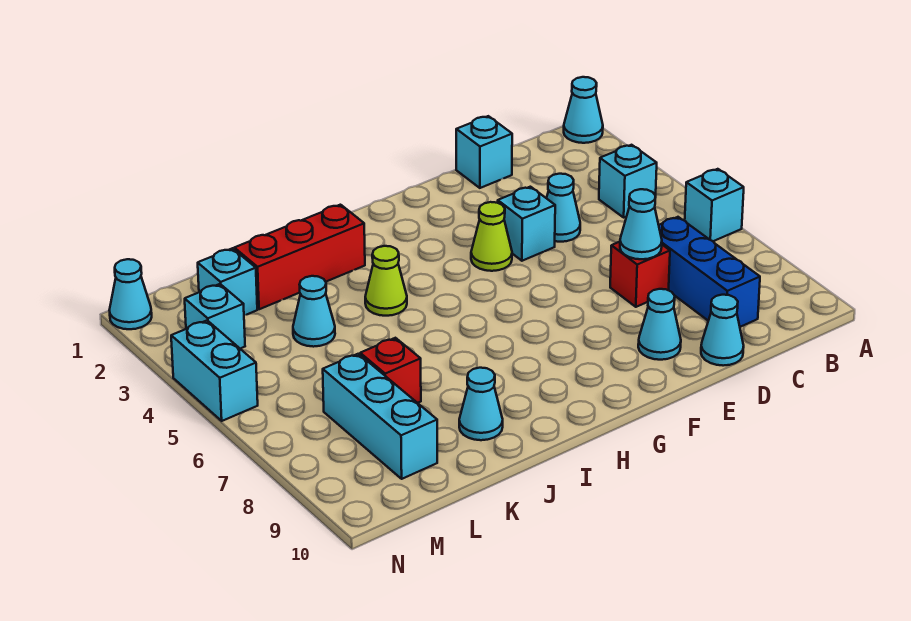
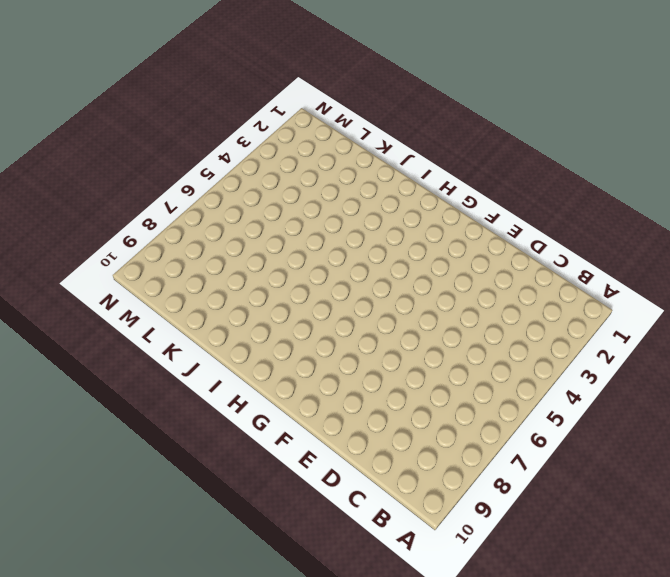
none -> cyan 1x1 cone [564,77,603,143]
none -> cyan 1x1 brick [685,169,744,241]
none -> cyan 1x1 brick [599,145,657,217]

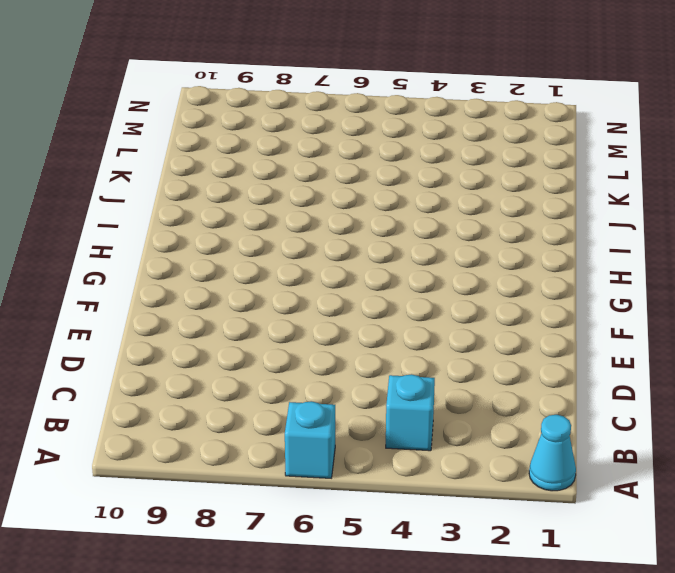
none -> blue 1x3 brick [659,217,760,327]
none -> cyan 1x1 brick [456,116,512,188]
none -> cyan 1x1 cone [547,174,580,242]

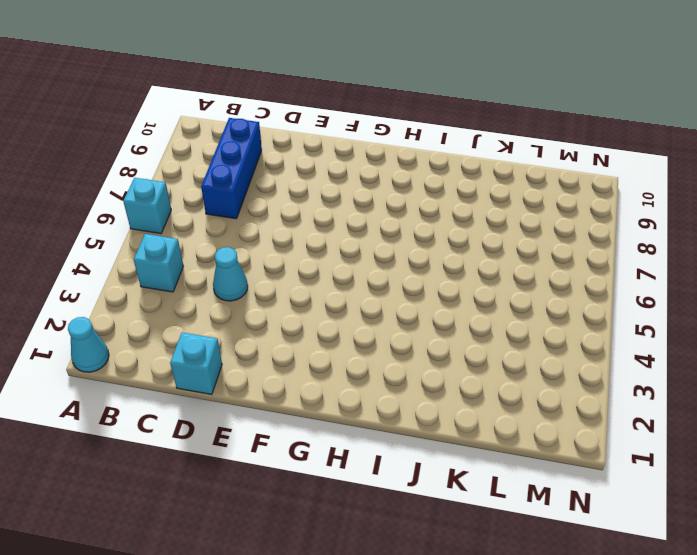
none -> red 1x1 brick [610,242,670,307]
none -> cyan 1x1 cone [701,295,744,366]
none -> cyan 1x1 brick [498,187,555,261]

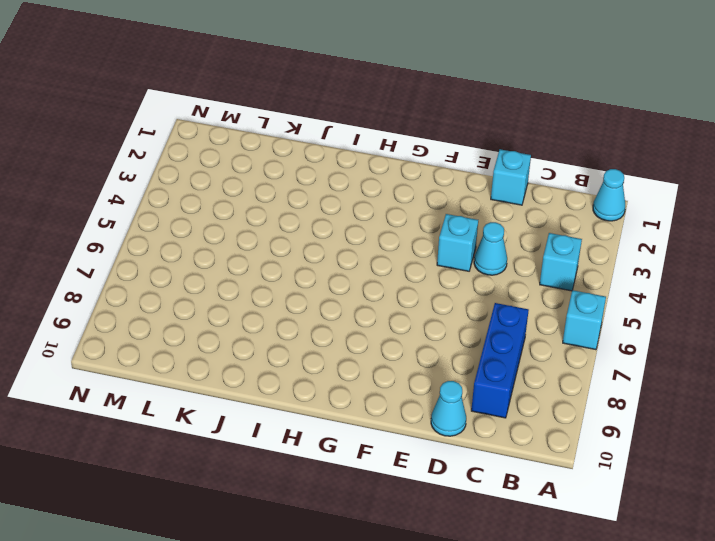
none -> red 1x1 brick [610,242,670,307]
none -> cyan 1x1 cone [638,289,681,360]
none -> lime 1x1 cone [471,202,512,271]

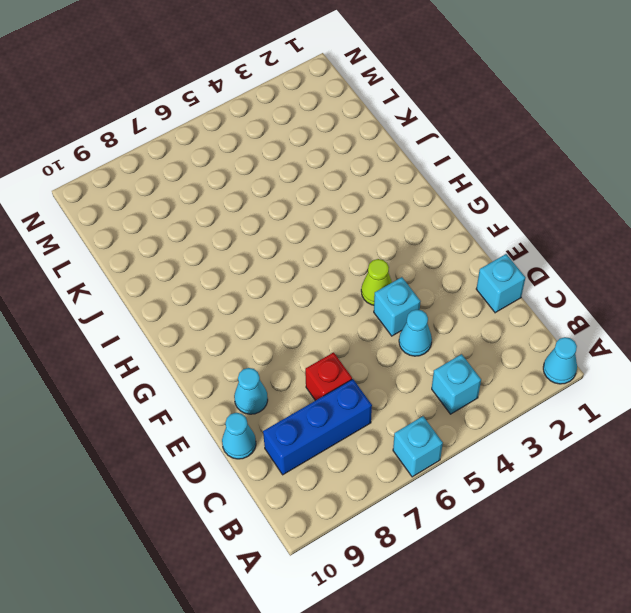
none -> red 1x3 brick [234,205,365,309]
none -> lime 1x1 cone [365,246,407,316]
none -> cyan 1x1 cone [459,368,503,440]

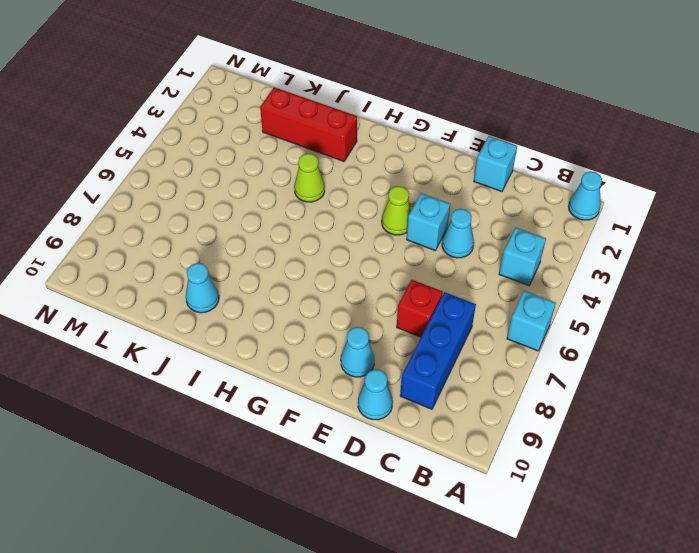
none -> cyan 1x1 cone [293,276,335,347]
none -> red 1x1 brick [360,338,421,403]
none -> cyan 1x1 brick [198,248,257,315]

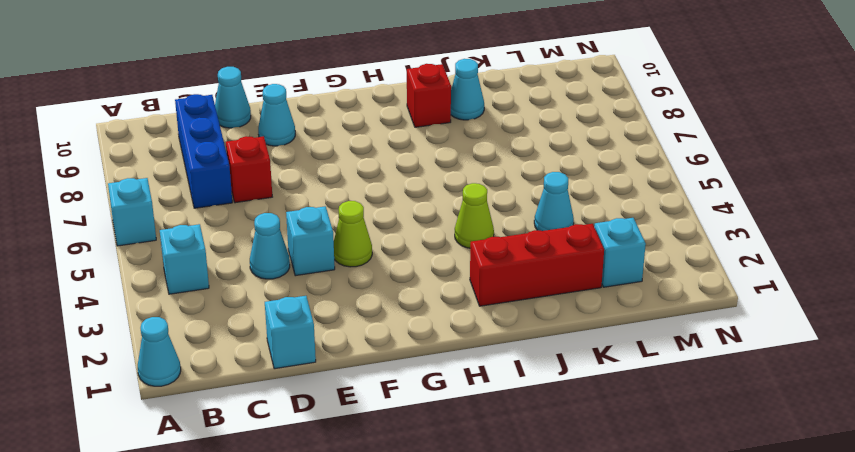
red 1x1 brick [407,64,451,127] -> red 1x1 brick moved to [360,338,421,403]
none -> cyan 1x3 brick [323,354,437,479]
none -> cyan 1x1 brick [185,284,245,349]
none -> cyan 1x1 cone [109,259,152,329]

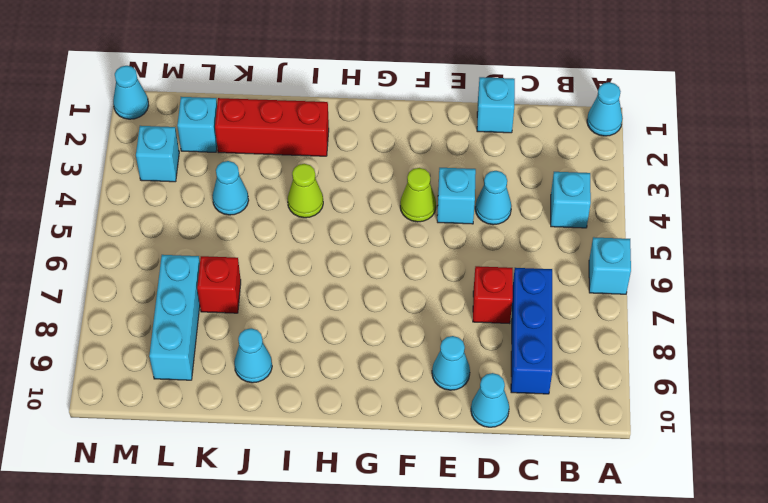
none -> cyan 1x2 brick [171,320,258,421]
none -> cyan 1x1 cone [620,189,662,259]

